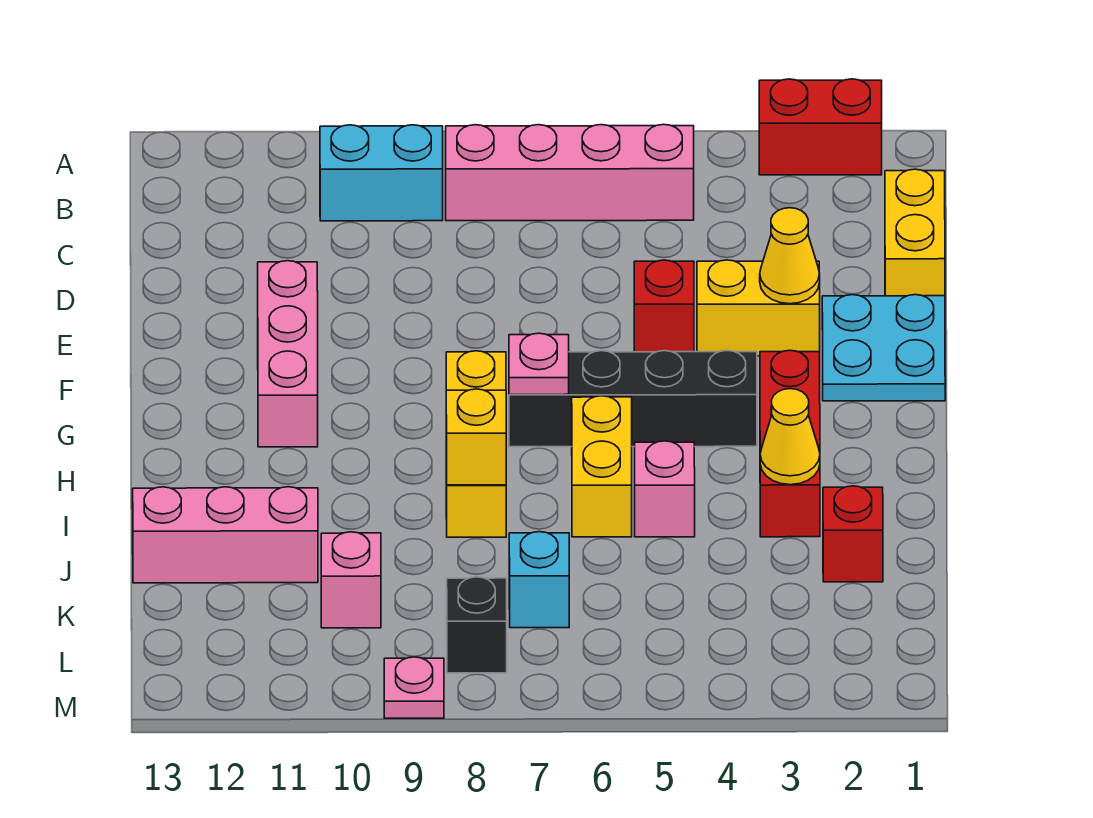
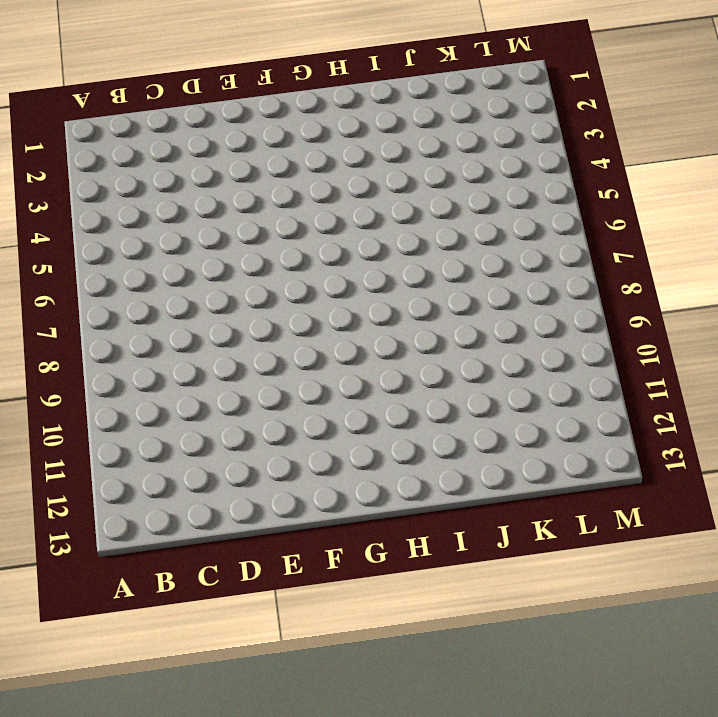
none -> red 1x2 brick [759,79,882,175]
none -> pink 1x4 brick [446,124,694,221]
none -> cyan 1x2 brick [320,125,443,221]

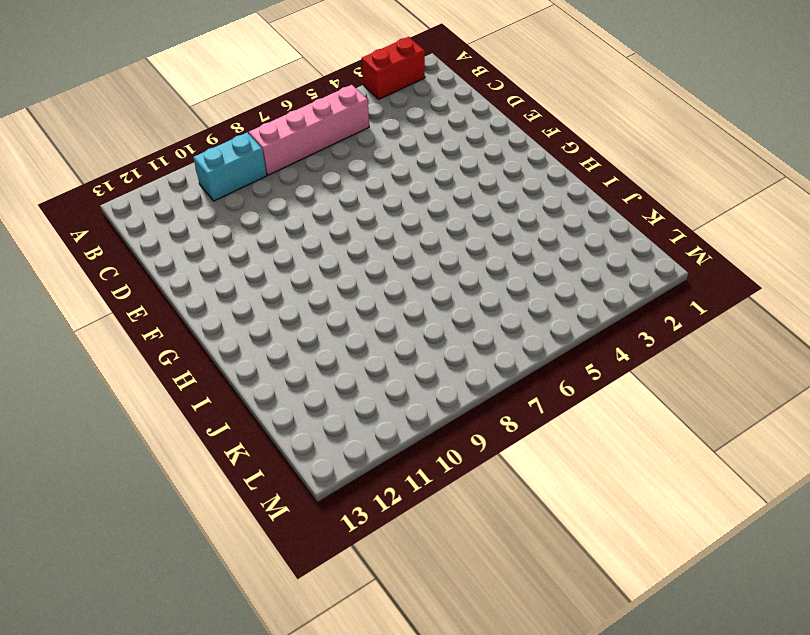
none -> yellow 1x2 brick [885,169,945,296]
none -> cyan 2x2 plate [822,295,945,401]
none -> yellow 1x2 brick [697,260,820,356]

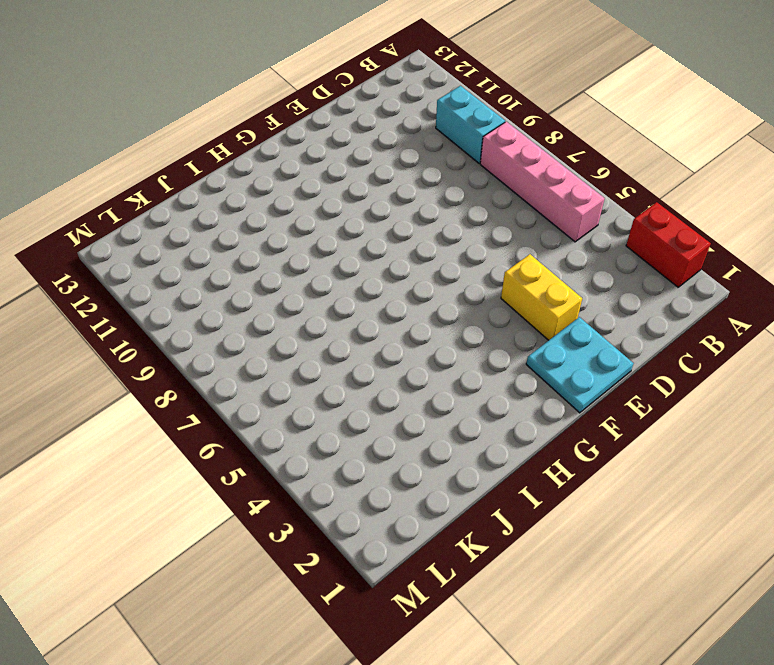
none -> yellow 1x2 brick [885,169,945,296]
none -> red 1x1 brick [634,260,694,352]
none -> pink 1x3 brick [258,261,318,447]

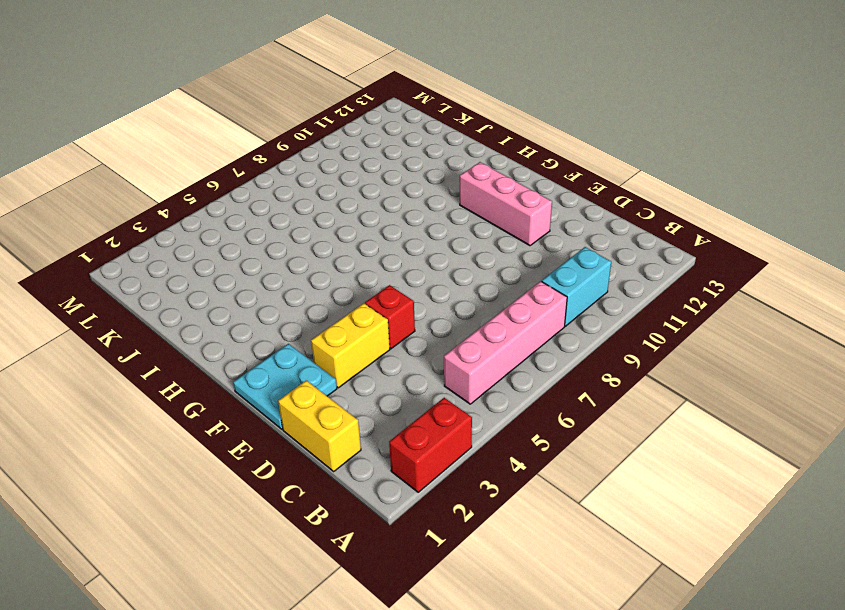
none -> red 1x3 brick [760,350,820,537]
none -> black 1x4 brick [509,351,757,447]
none -> yellow 1x3 brick [446,351,506,537]

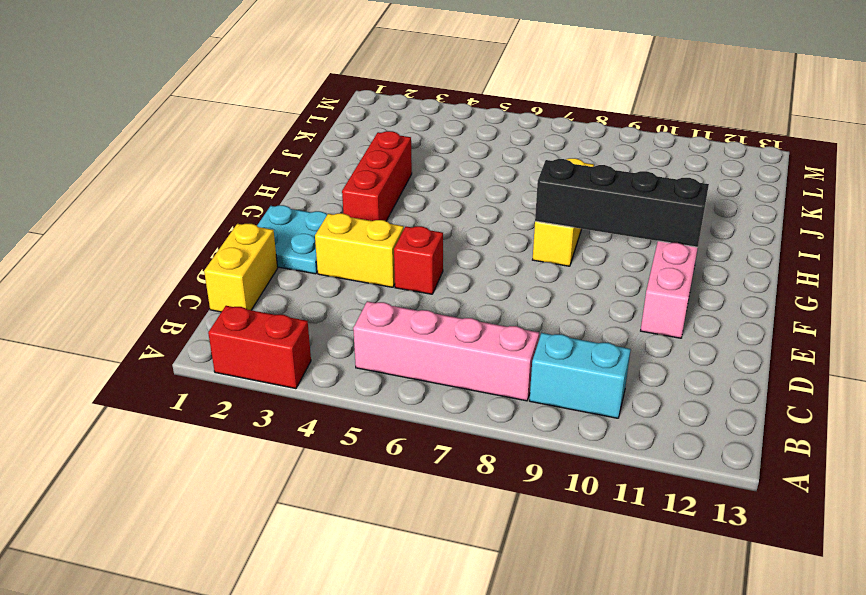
black 1x4 brick [535,159,709,247] -> black 1x4 brick moved to [509,351,757,447]
none -> yellow 1x2 brick [572,396,632,537]
none -> pink 1x1 brick [635,441,695,537]
none -> red 1x1 brick [823,486,883,582]

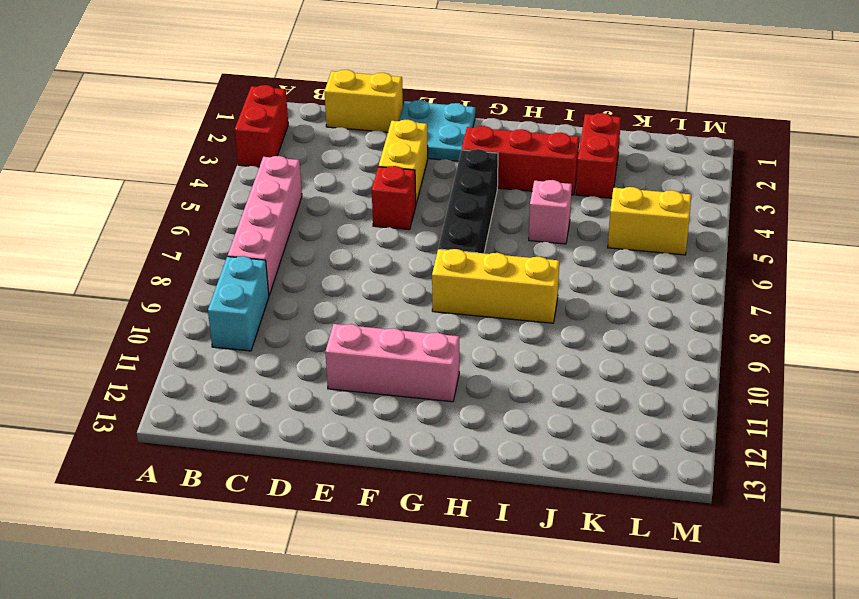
red 1x2 brick [576,113,621,198] -> red 1x1 brick [823,486,883,582]
yellow 1x2 brick [608,187,691,255] -> yellow 1x2 brick moved to [572,396,632,537]
none -> pink 1x3 brick [133,487,318,583]
none -> cyan 1x1 brick [509,532,569,628]
none -> pink 1x1 brick [321,532,381,628]

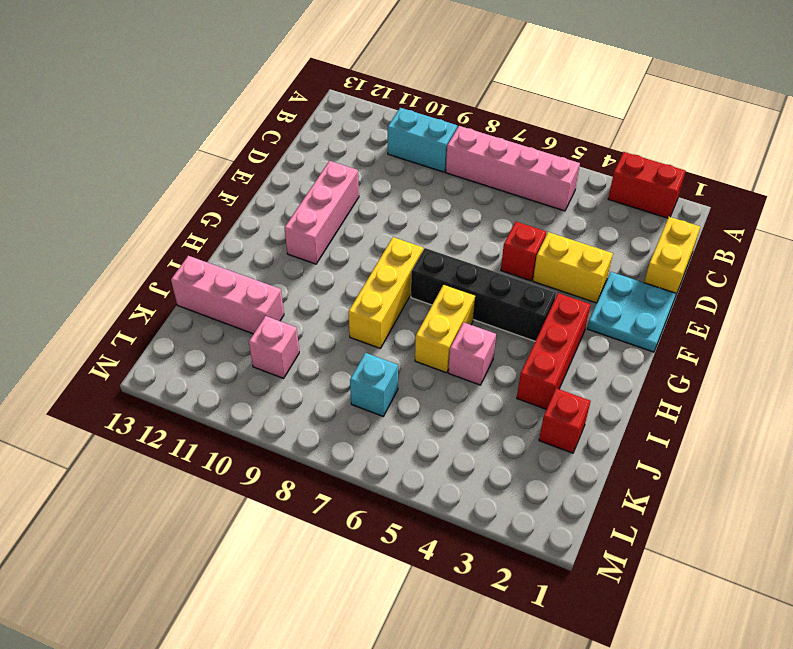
none -> black 1x1 brick [447,577,507,673]
none -> pink 1x1 plate [384,657,444,718]
none -> yellow 1x1 cone [760,208,820,304]

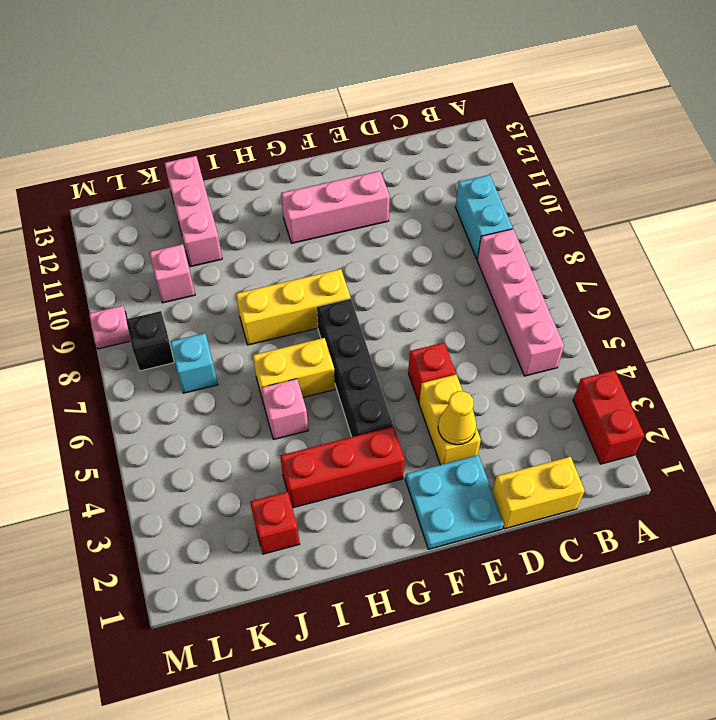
none -> pink 1x1 plate [509,333,569,395]
none -> yellow 1x1 cone [760,389,820,485]
none -> yellow 1x1 brick [446,389,506,485]

